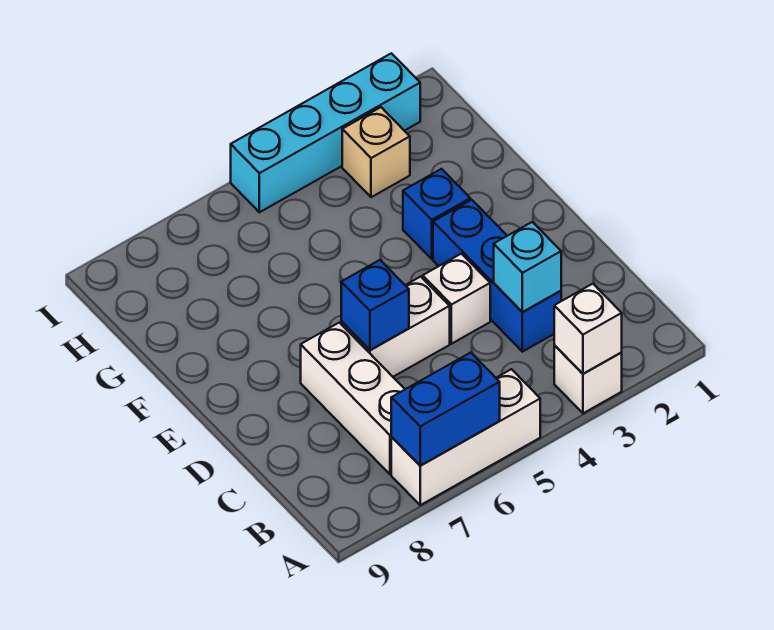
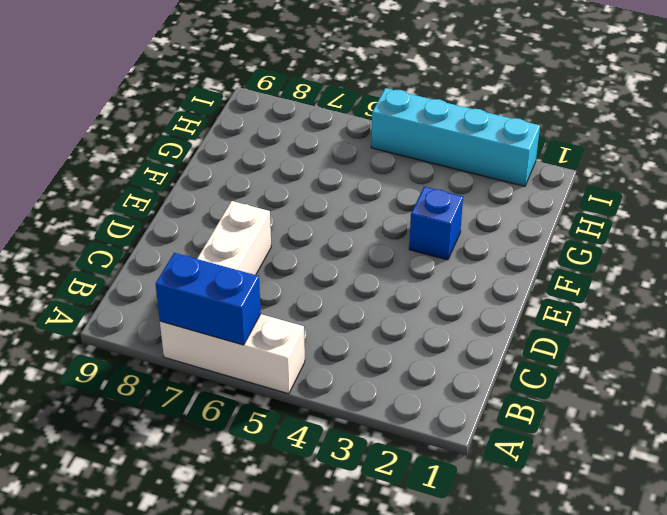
none -> white 1x1 brick [554,345,622,413]
none -> blue 1x3 brick [433,200,561,352]
none -> white 1x1 brick [423,254,490,344]

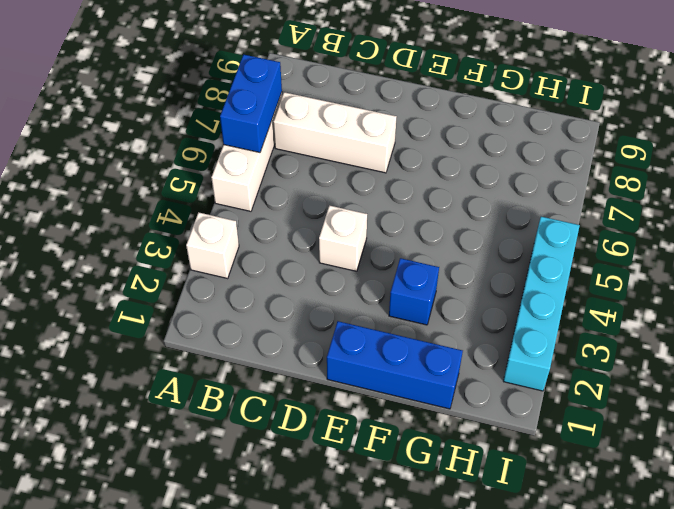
blue 1x3 brick [327,321,463,409] -> blue 1x3 brick moved to [433,200,561,352]
none -> white 1x2 brick [341,277,450,377]
none -> tan 1x1 brick [342,107,410,197]
none -> white 1x1 brick [554,284,622,374]

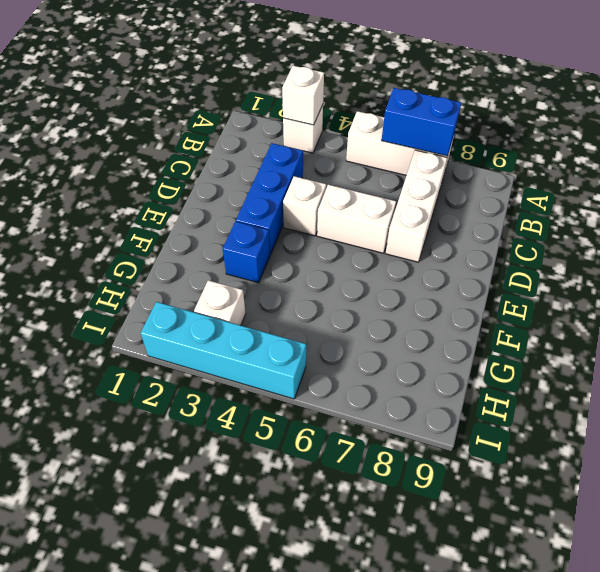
white 1x1 brick [194,280,246,325] -> tan 1x1 brick [342,107,410,197]
none -> cyan 1x1 brick [494,222,561,312]
none -> blue 1x1 brick [341,260,409,350]

